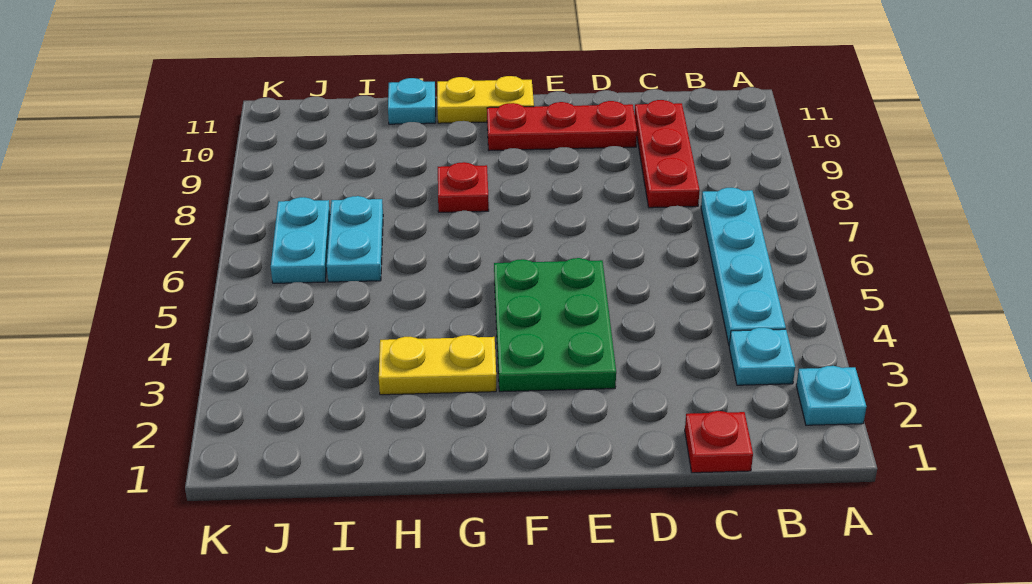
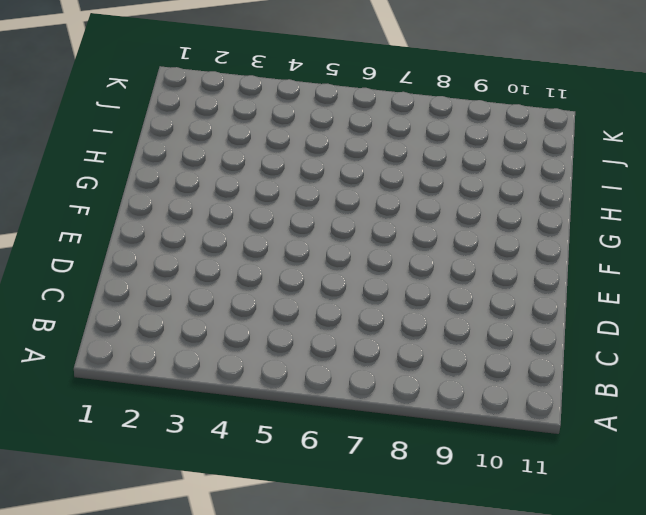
none -> cyan 1x1 plate [796,366,866,425]
none -> cyan 1x1 plate [729,328,795,385]
none -> cyan 1x4 plate [701,188,786,345]

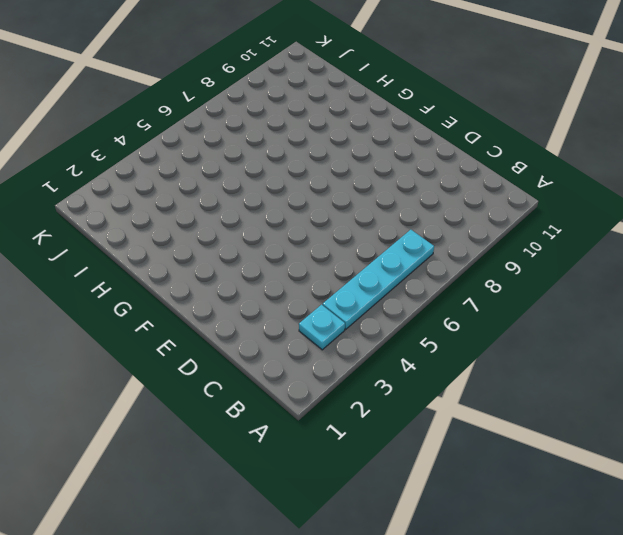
none -> cyan 1x1 plate [796,366,866,425]
none -> red 1x1 plate [685,411,753,473]
none -> red 1x3 plate [635,100,700,208]

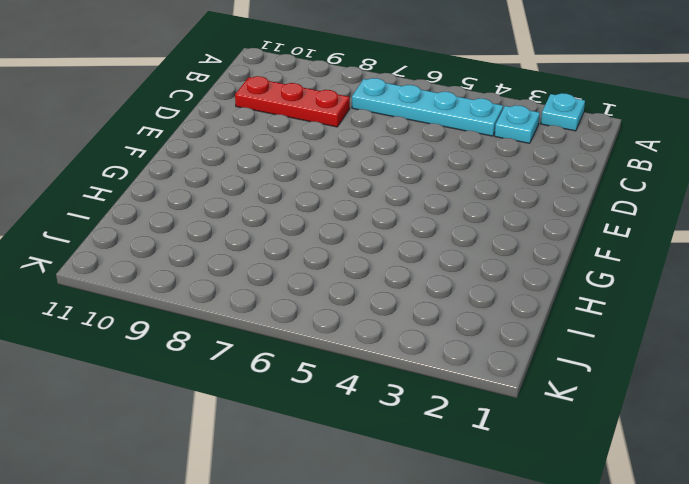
none -> red 1x1 plate [685,411,753,473]
none -> red 1x3 plate [487,101,637,151]
none -> green 2x3 plate [494,258,616,392]

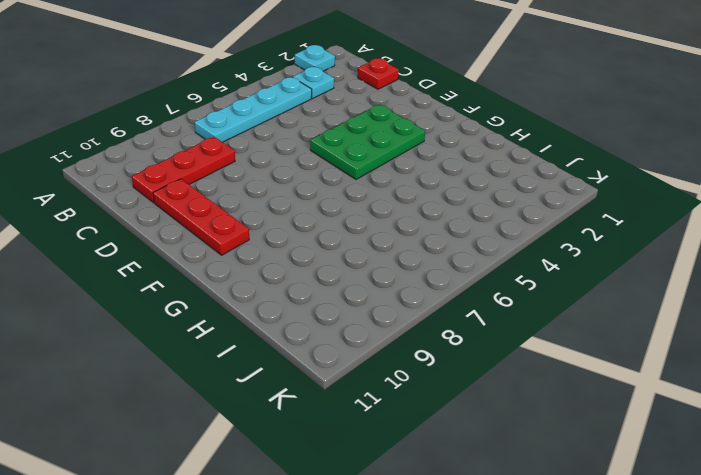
none -> yellow 1x2 plate [437,76,534,123]
none -> yellow 1x2 plate [379,335,496,395]
none -> red 1x1 plate [438,162,489,212]

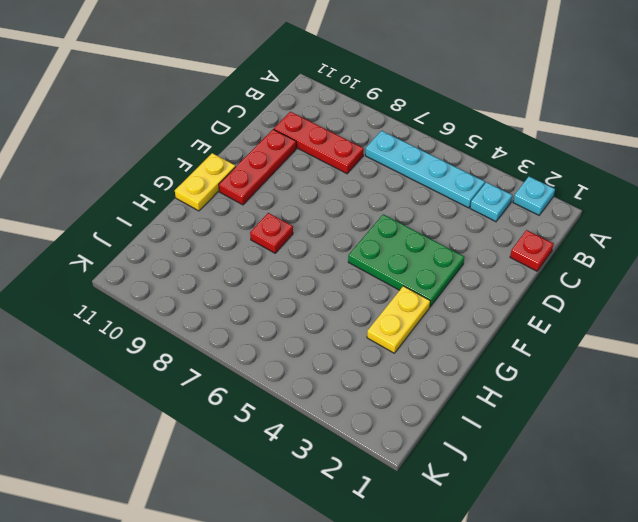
none -> cyan 1x1 plate [388,78,436,124]
none -> cyan 1x2 plate [327,196,383,282]
none -> cyan 1x2 plate [271,197,330,283]

